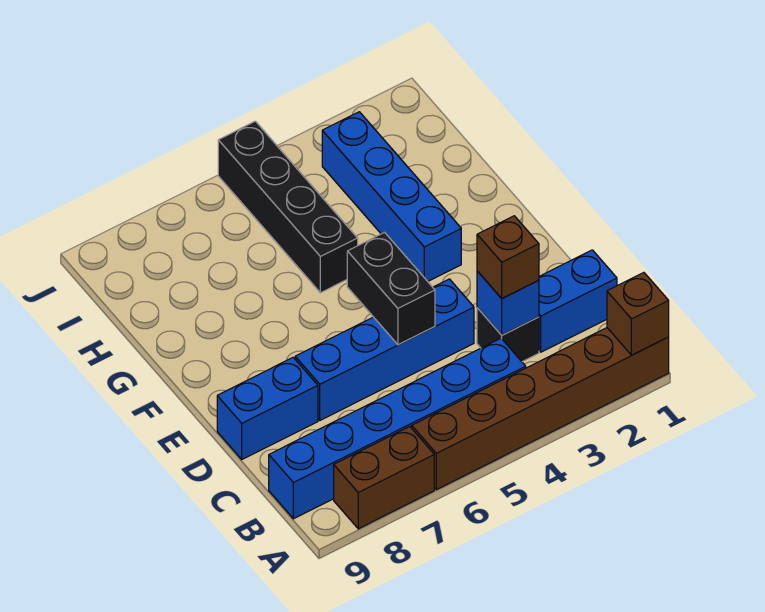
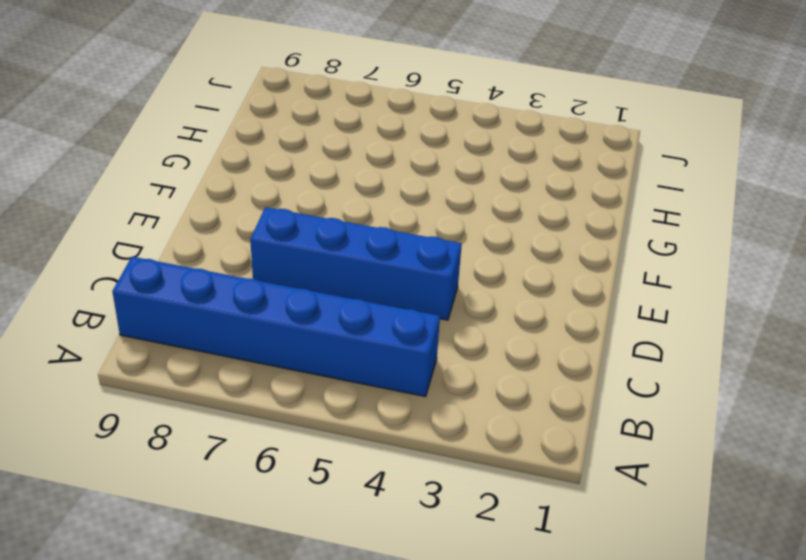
none -> brown 1x6 brick [412,328,669,490]
none -> brown 1x2 brick [334,427,434,529]
none -> blue 1x2 brick [539,250,617,352]

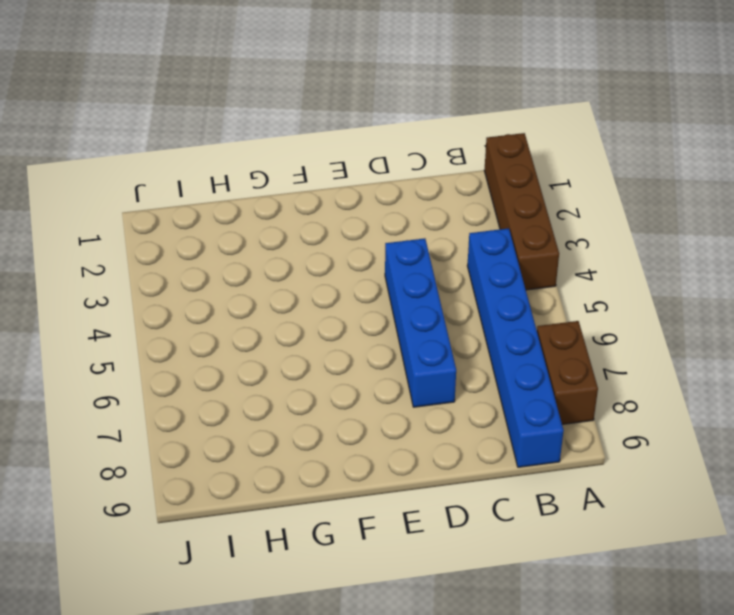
brown 1x4 brick [484,133,559,290] -> brown 1x6 brick [412,328,669,490]
none -> blue 1x2 brick [539,250,617,352]
none -> black 1x1 brick [477,308,539,362]
none -> blue 1x2 brick [217,357,318,459]

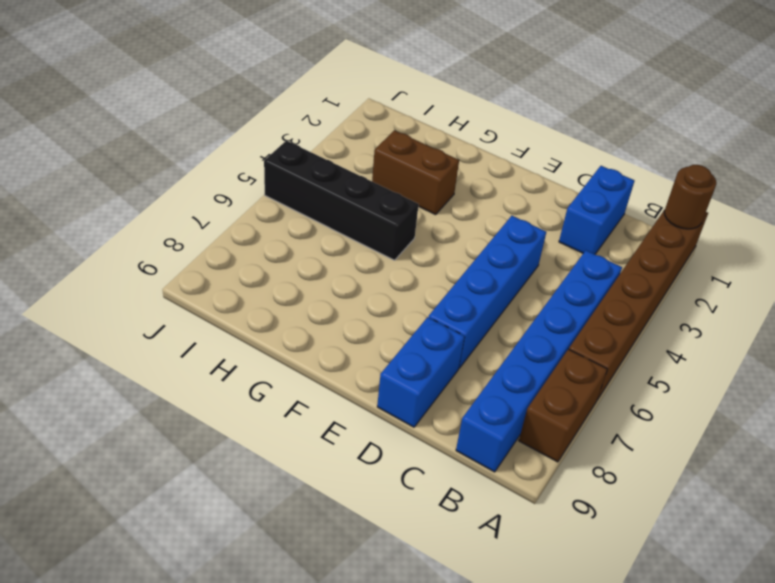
brown 1x1 round brick [664,165,716,229] -> brown 1x1 brick [607,273,669,355]
brown 1x2 brick [372,130,459,215] -> blue 1x4 brick [322,112,461,281]
none -> black 1x1 brick [477,308,539,362]
none -> blue 1x1 brick [477,271,539,335]
none -> black 1x2 brick [347,233,435,345]

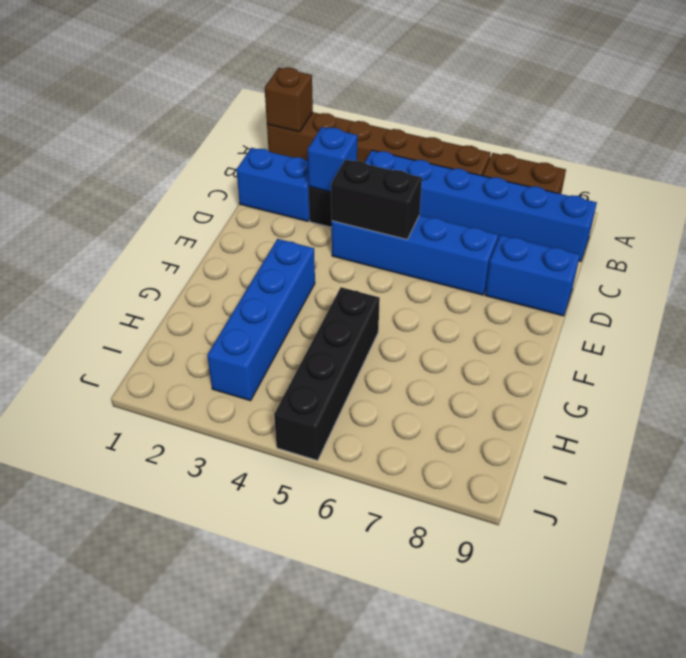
black 1x2 brick [331,159,422,239] -> black 1x2 brick turned to [347,233,435,345]
none -> brown 1x1 brick [477,216,539,298]

